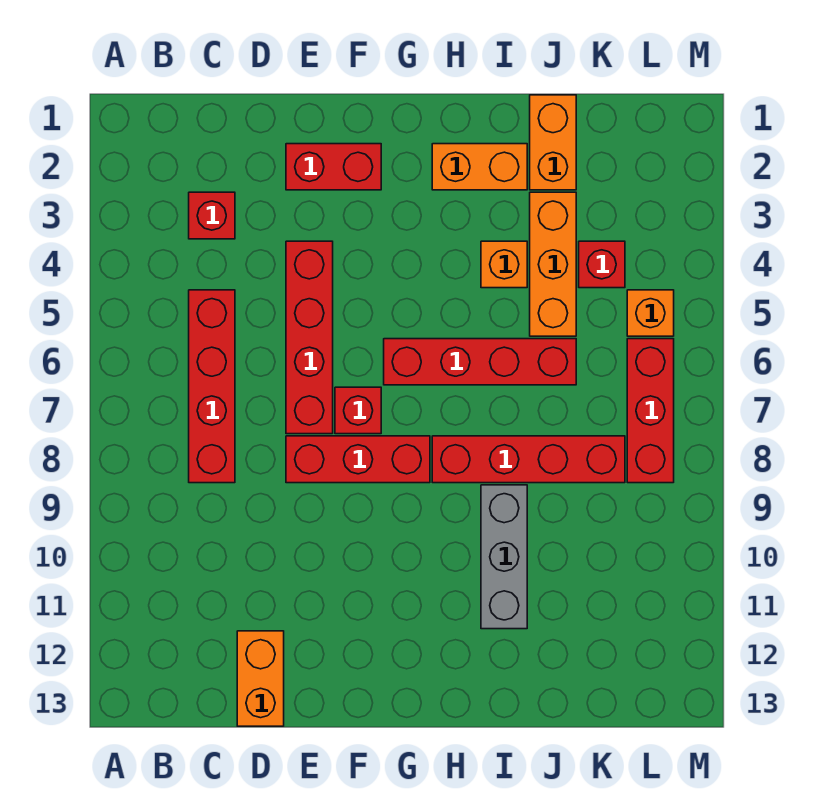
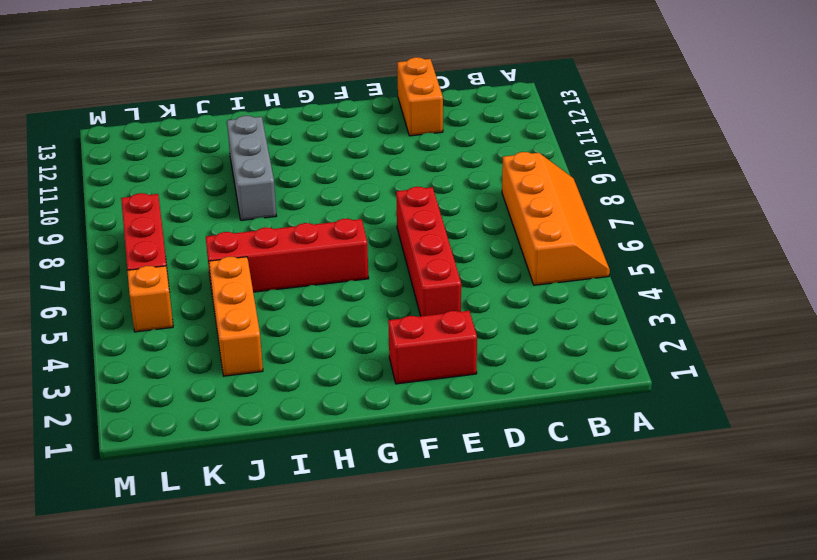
orange 2x4 slope [502,152,610,285] -> none
none -> red 1x1 brick [189,192,235,239]
none -> red 1x4 brick [189,290,235,483]
none -> red 1x3 brick [286,436,430,483]

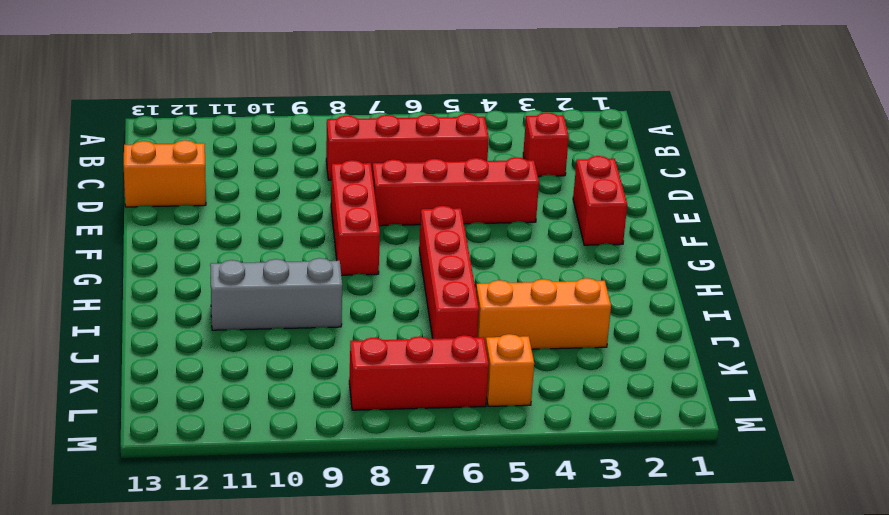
none -> red 1x1 brick [335,387,381,434]
none -> orange 1x2 brick [432,144,527,190]
none -> red 1x4 brick [432,436,625,483]

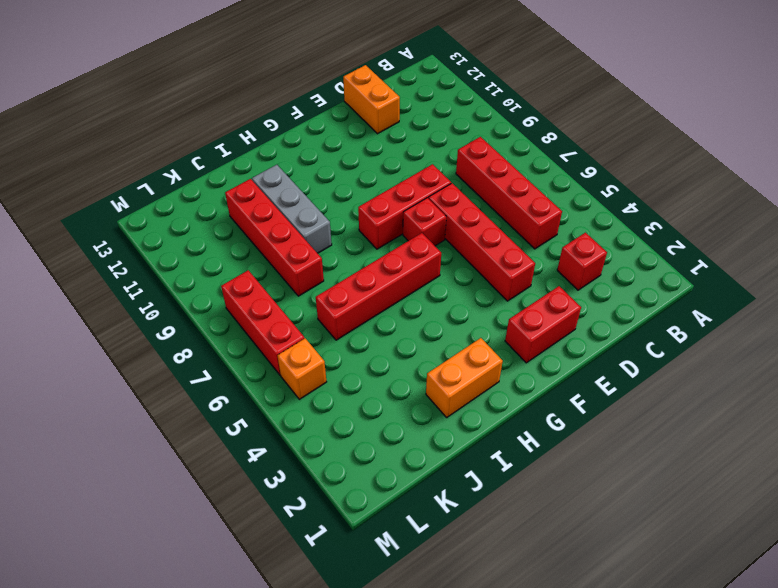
red 1x4 brick [225,179,324,296] -> red 1x4 brick turned to [432,436,625,483]
none -> orange 1x1 brick [481,241,527,288]
none -> orange 1x2 brick [530,95,576,190]
none -> orange 1x3 brick [530,192,576,336]

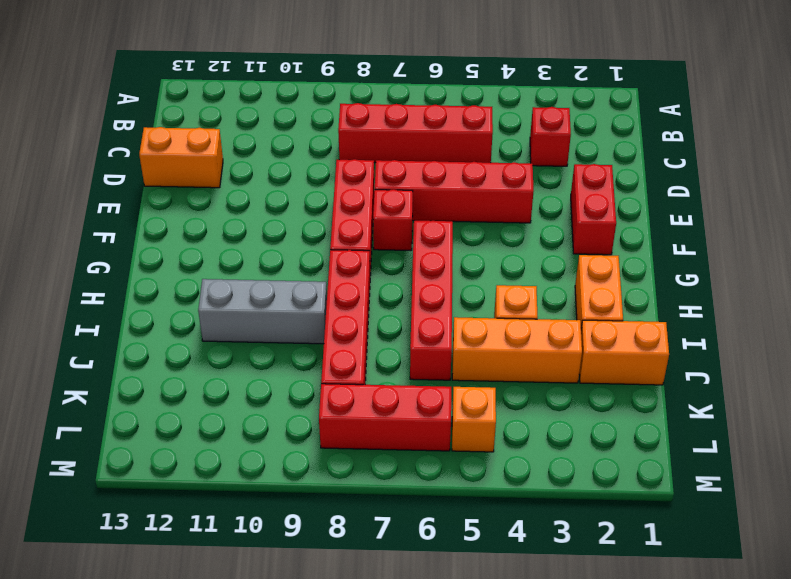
none -> red 1x1 brick [579,241,625,288]

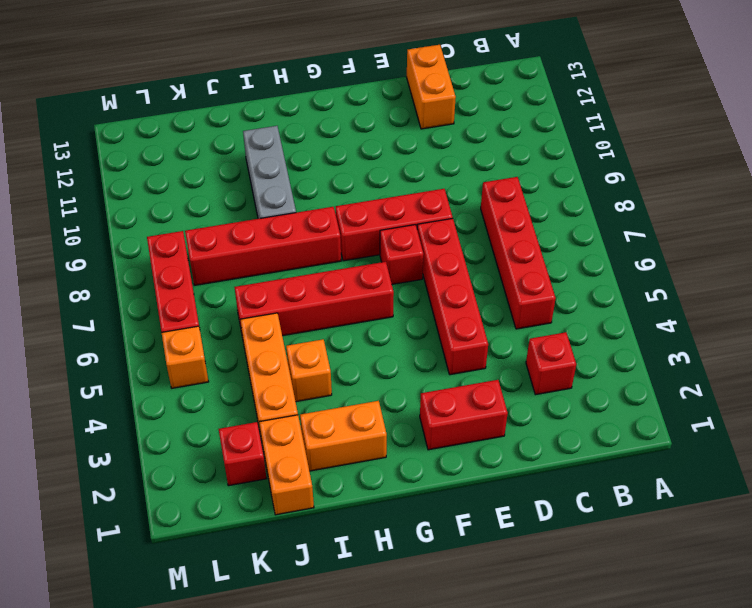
red 1x1 brick [219,422,267,486] -> red 1x1 brick moved to [579,241,625,288]

